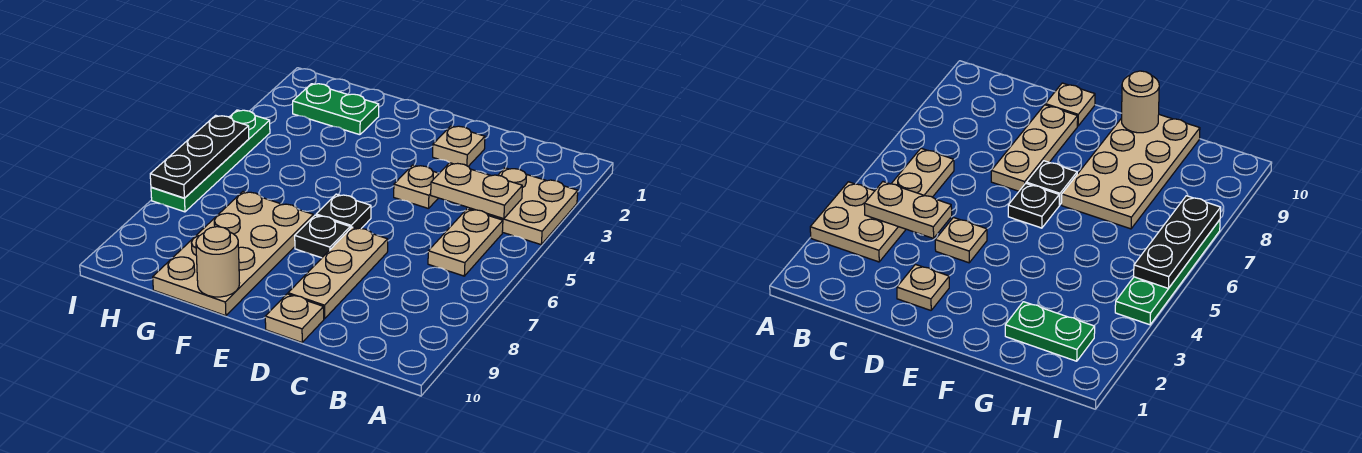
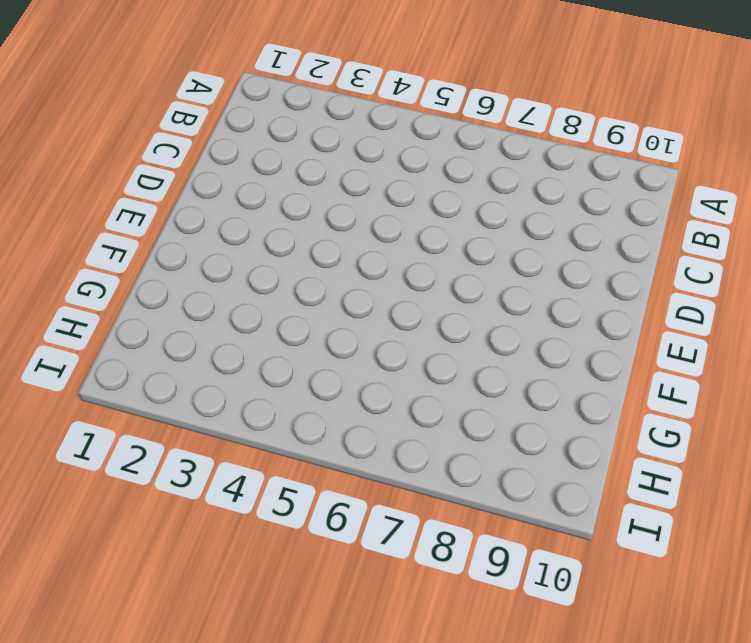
none -> tan 2x2 plate [468,168,578,245]
none -> tan 1x2 plate [428,209,503,276]
none -> tan 1x1 plate [433,126,485,166]

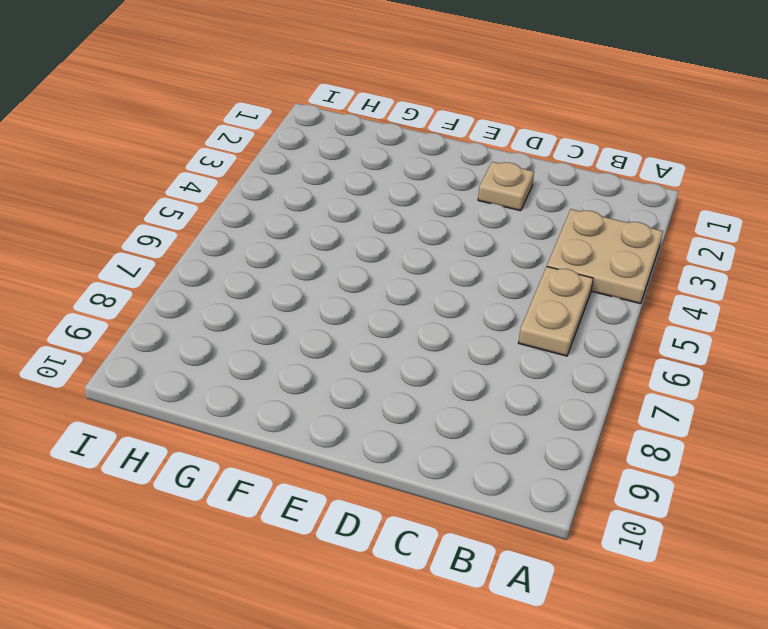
none -> tan 1x1 plate [394,165,439,209]
none -> tan 1x3 plate [288,227,388,319]
none -> tan 1x1 plate [265,294,324,342]

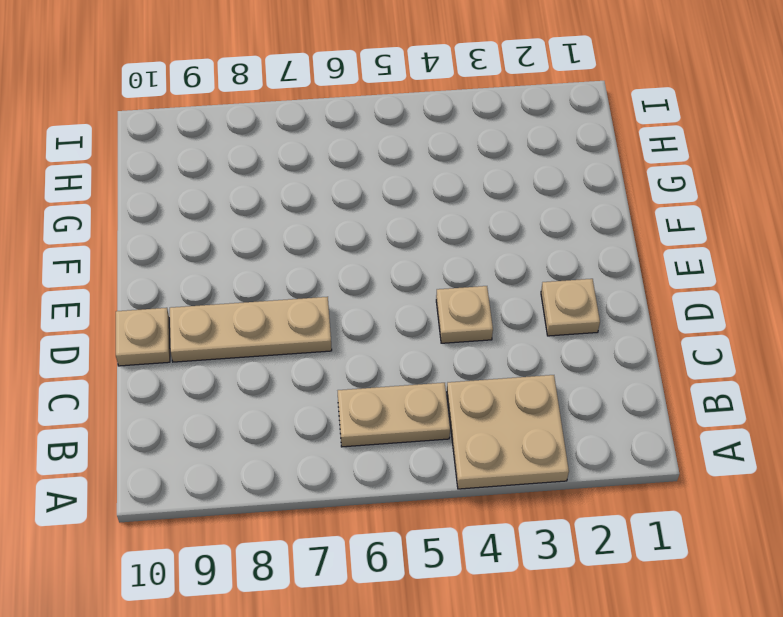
none -> black 1x1 plate [316,194,371,229]
none -> black 1x1 plate [295,215,350,258]
none -> tan 2x4 plate [153,191,313,316]

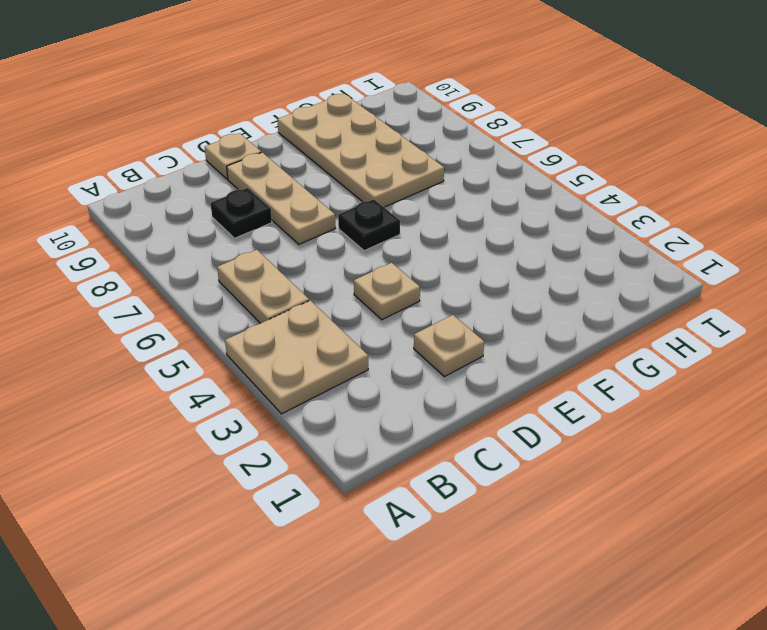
black 1x1 plate [210,188,272,238] -> black 1x1 plate moved to [295,215,350,258]
none -> green 1x2 plate [293,84,379,135]
none -> green 1x4 plate [151,110,270,212]
none -> tan 1x2 plate [431,163,522,219]

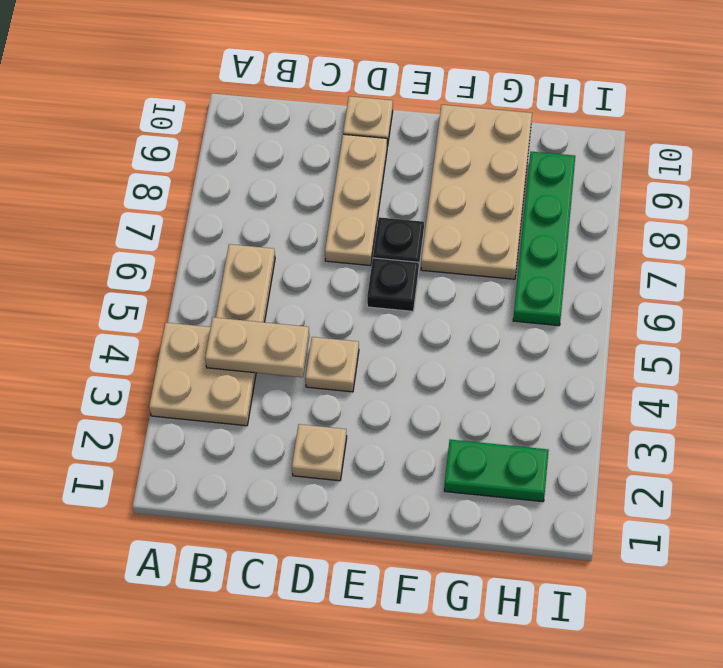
green 1x4 plate [513,152,575,326] -> green 1x4 plate moved to [151,110,270,212]
none -> tan 1x1 round brick [196,227,239,297]
none -> black 1x3 plate [150,115,249,198]

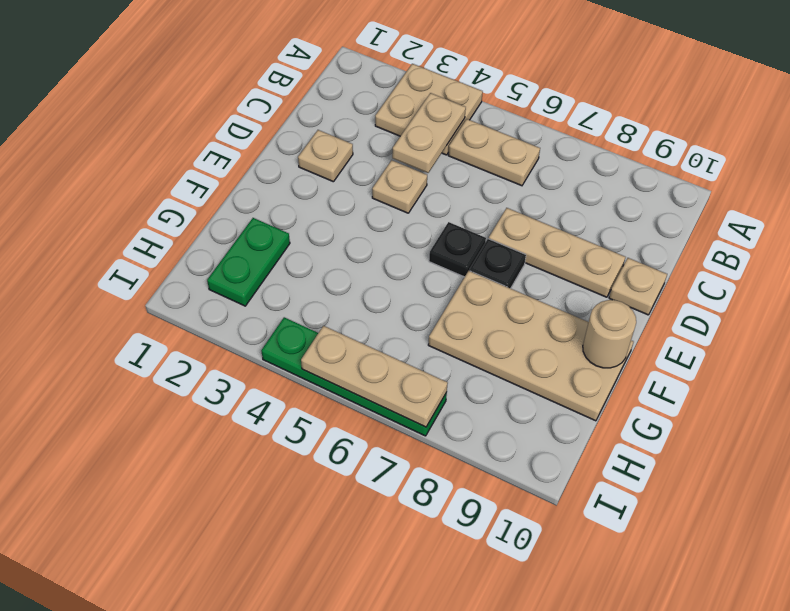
tan 1x3 plate [301,326,448,427] -> black 1x3 plate [150,115,249,198]

